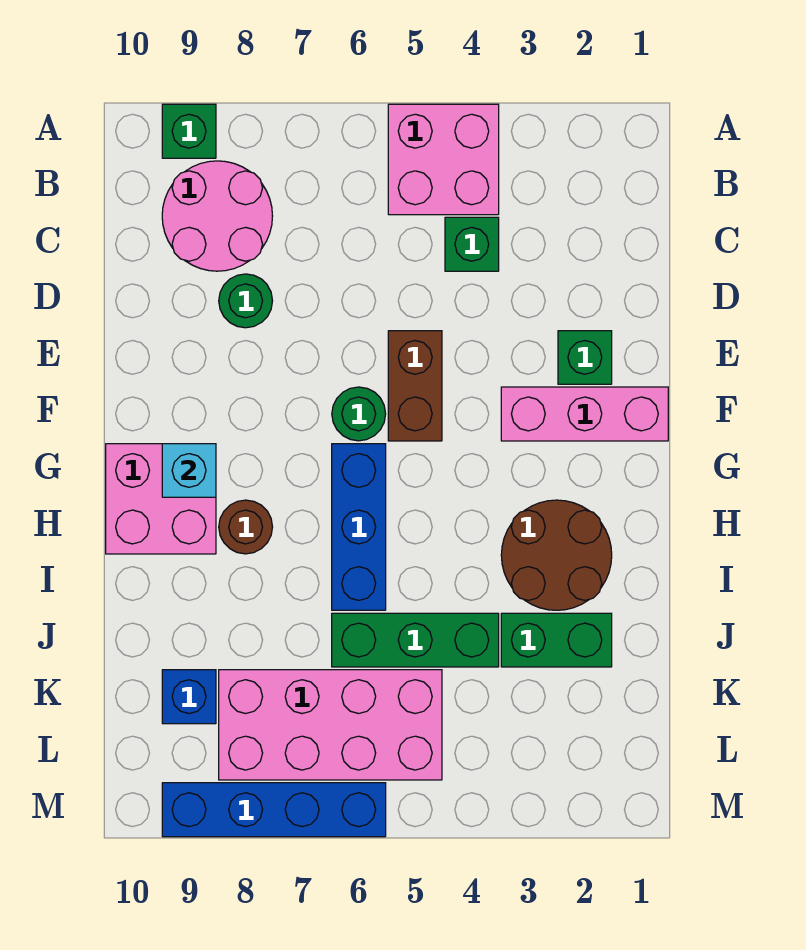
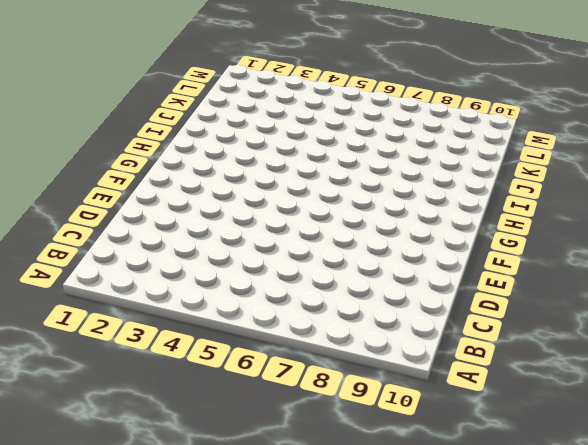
none -> pink 2x2 brick [388,104,499,215]
none -> green 1x1 brick [162,104,216,158]
none -> pink 2x2 round brick [162,161,273,271]

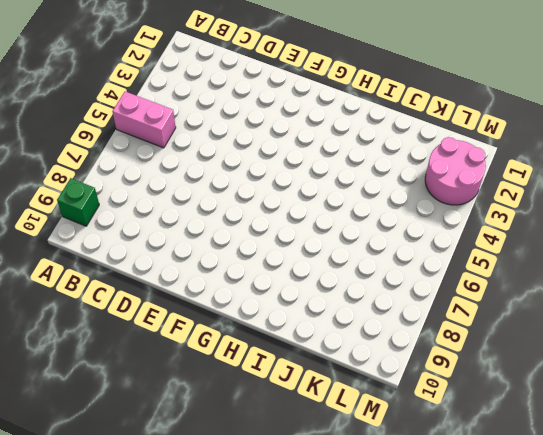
pink 1x2 brick [112,91,176,148] -> pink 2x2 brick [388,104,499,215]
pink 2x2 round brick [425,137,486,205] -> pink 2x2 round brick moved to [162,161,273,271]
none -> green 1x1 brick [445,217,499,271]
none -> green 1x1 round brick [219,274,272,328]
none -> green 1x1 brick [558,331,612,384]

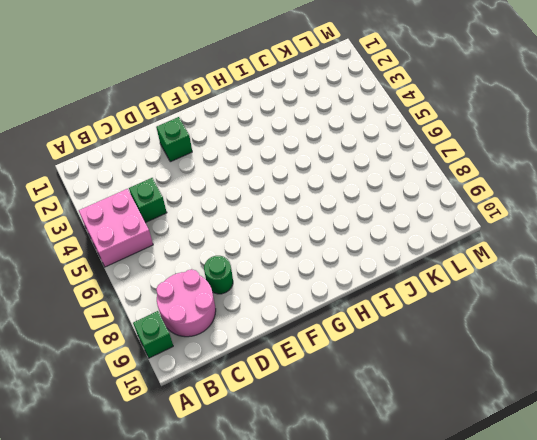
none -> brown 1x2 brick [388,331,442,441]
none -> pink 1x3 brick [501,387,668,441]
none -> green 1x1 round brick [332,387,386,441]

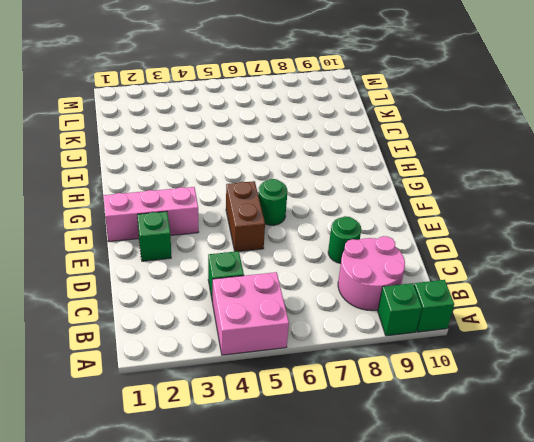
green 1x1 brick [414,280,454,332] -> none
none -> blue 1x3 brick [332,444,386,610]
none -> pink 2x2 brick [106,444,216,554]
none -> brown 2x2 round brick [501,500,612,610]

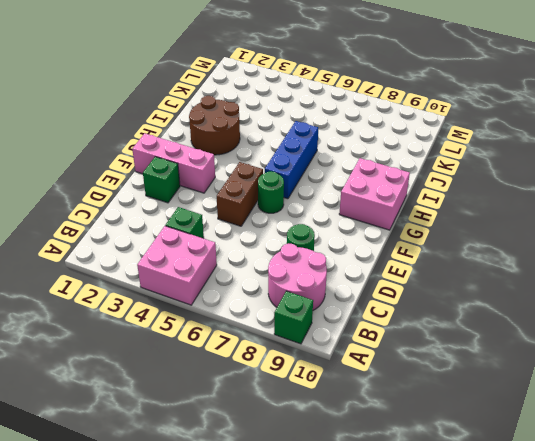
none -> brown 1x1 round brick [219,500,272,554]
none -> green 1x2 brick [501,613,612,667]
none -> green 1x3 brick [332,613,499,667]

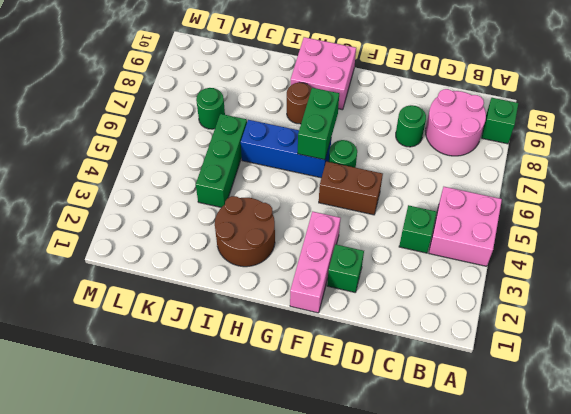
green 1x2 brick [298,88,339,160] -> green 1x2 brick moved to [501,613,612,667]
green 1x1 round brick [196,88,225,129] -> pink 2x4 brick [219,670,442,780]
none -> blue 1x1 brick [162,670,216,724]
none -> blue 1x4 brick [162,783,386,837]
none -> cyan 1x1 brick [162,444,216,497]

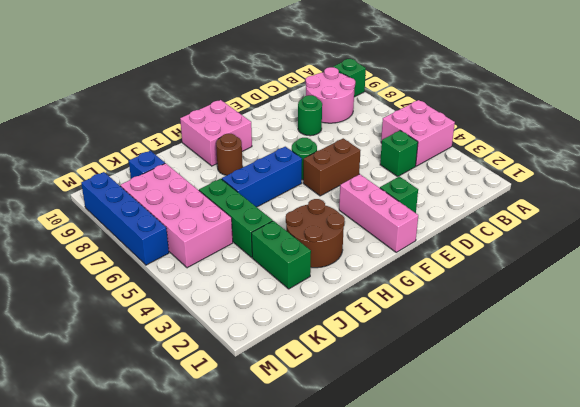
none -> cyan 1x1 brick [162,444,216,497]

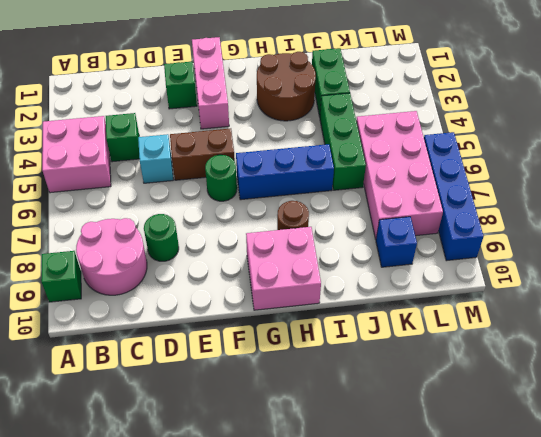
cyan 1x1 brick [138,134,173,183] -> cyan 1x1 brick moved to [162,444,216,497]

